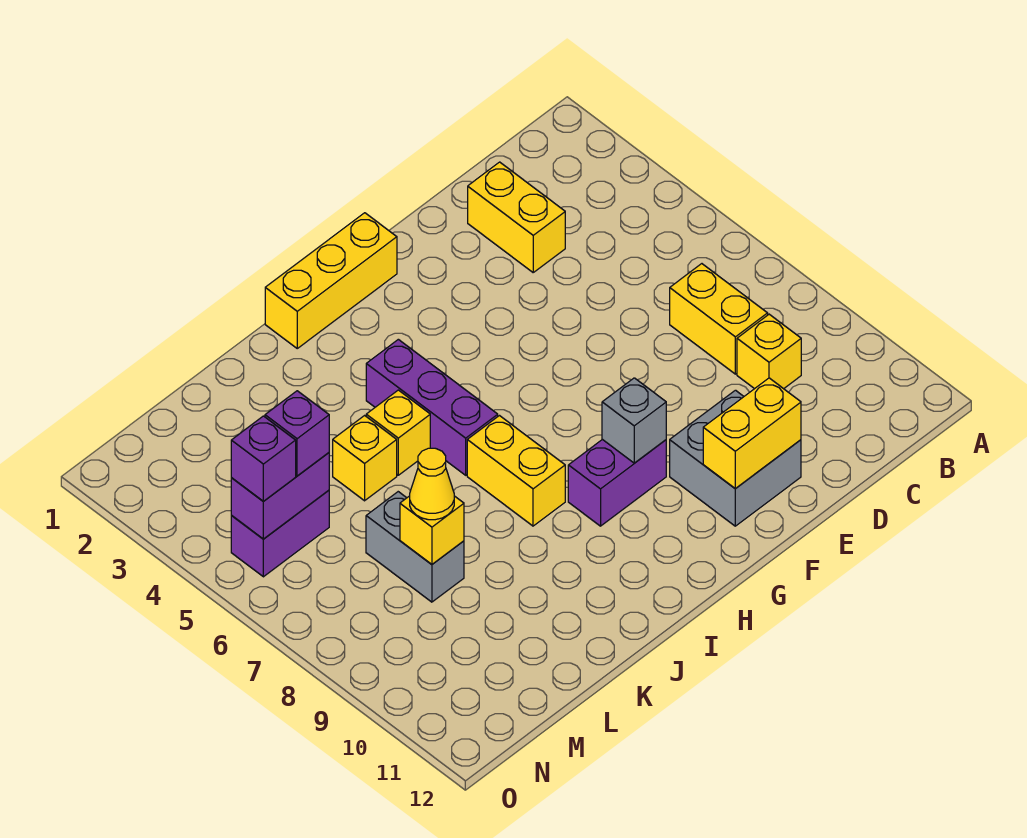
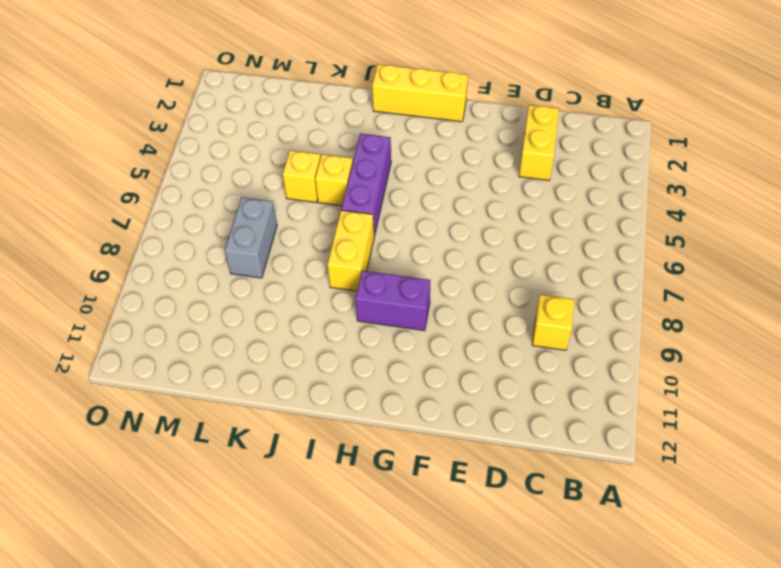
none -> yellow 1x2 brick [670,264,768,374]
none -> grey 2x2 brick [670,390,801,526]
none -> purple 1x2 brick [231,490,329,577]

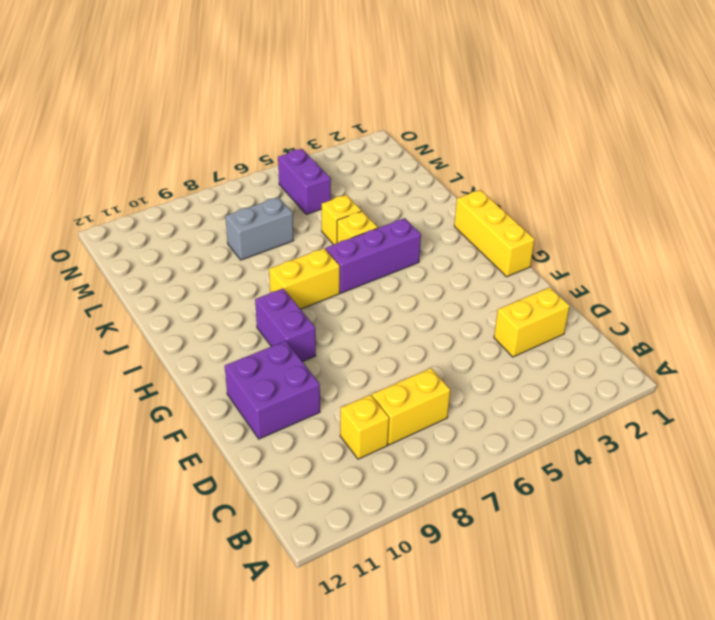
purple 2x2 brick [225,341,320,439] -> grey 2x2 brick [670,390,801,526]
none -> yellow 1x2 brick [703,378,801,489]
none -> grey 1x1 brick [602,378,666,463]
none -> yellow 1x1 brick [400,496,464,564]

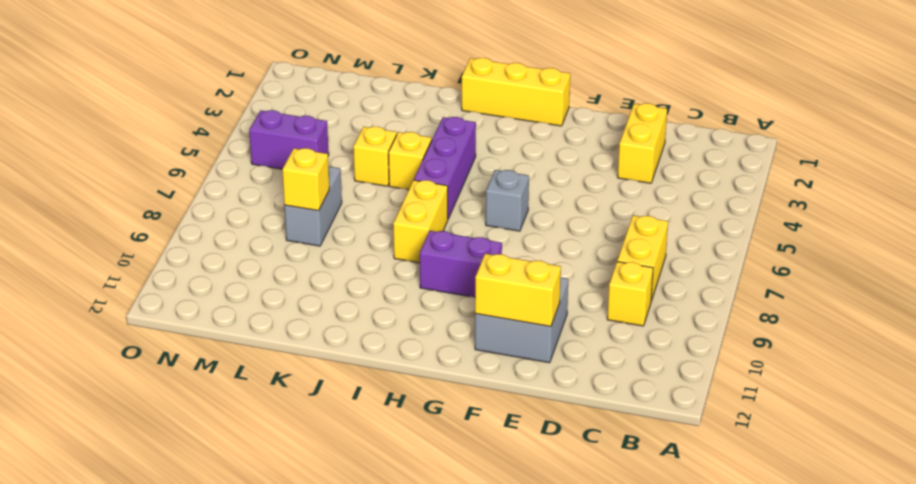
grey 1x1 brick [486,170,529,231] -> grey 1x1 brick moved to [602,378,666,463]
none -> purple 1x2 brick [231,453,329,539]
none -> yellow 1x1 cone [410,448,454,520]
none -> purple 1x1 brick [265,391,329,476]

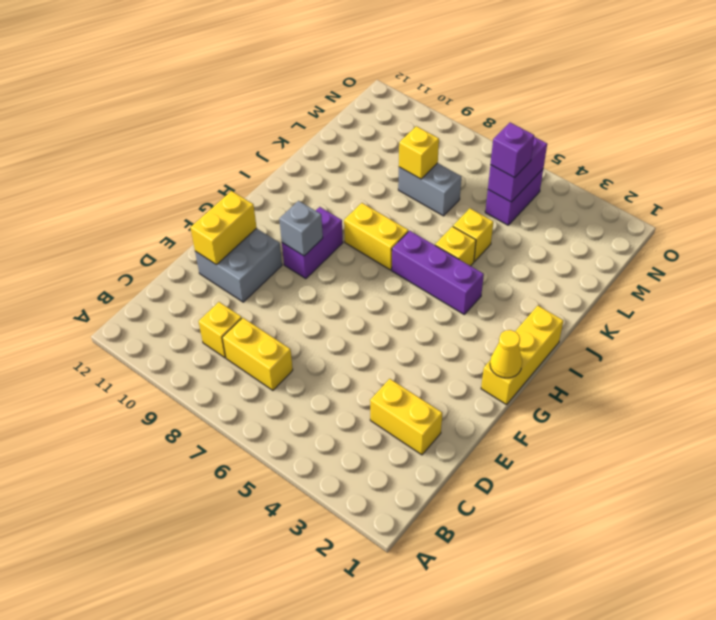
yellow 1x1 cone [490,330,522,378] -> yellow 1x1 cone moved to [410,448,454,520]
none -> purple 1x1 brick [231,416,296,501]

